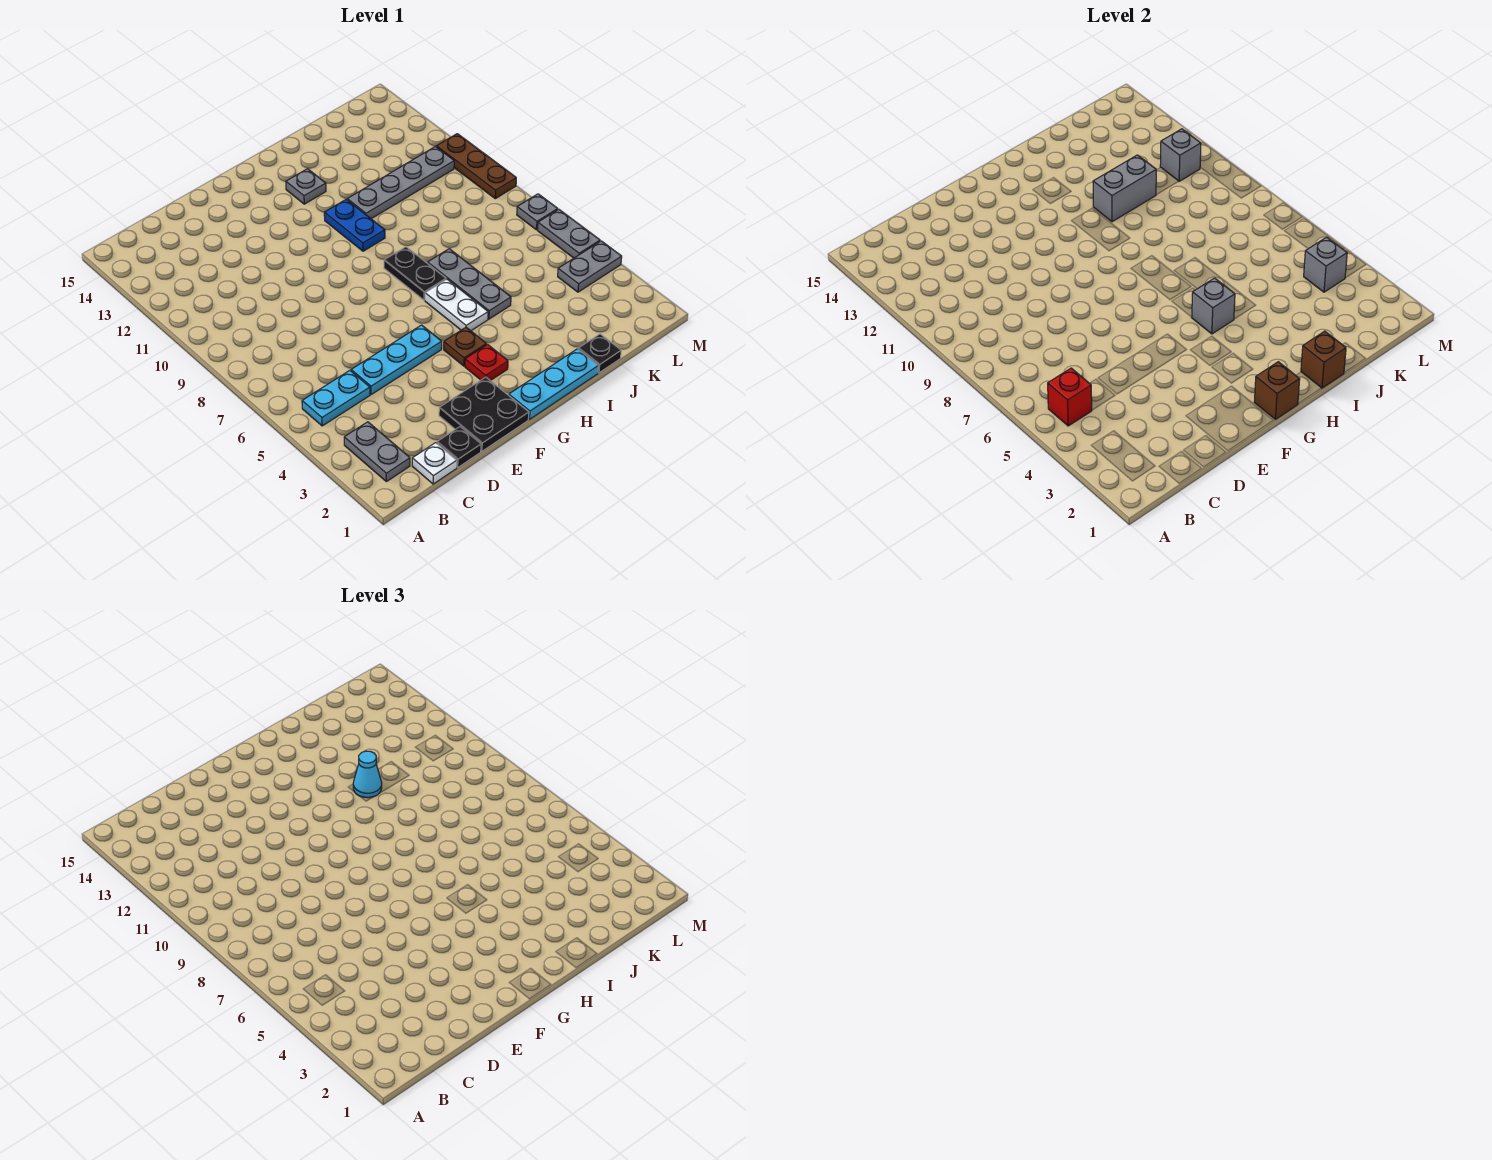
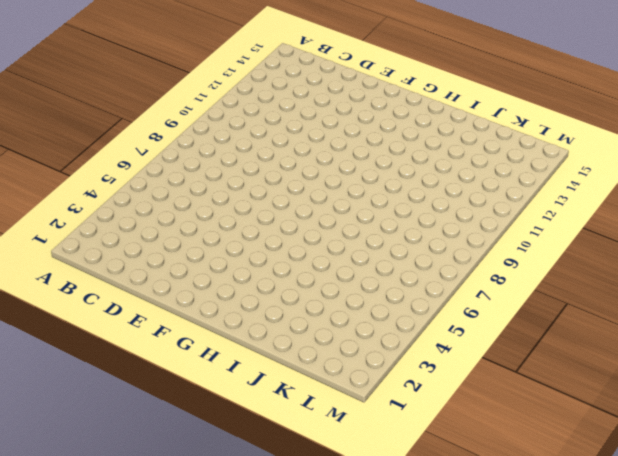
none -> grey 1x2 plate [344,422,410,482]
none -> cyan 1x2 plate [302,371,370,426]
none -> white 1x1 plate [412,443,457,484]

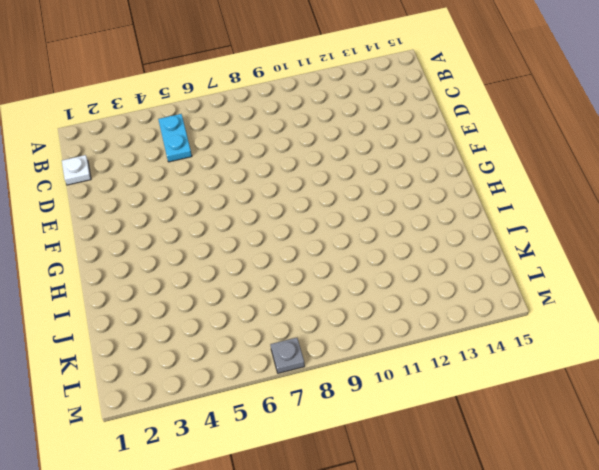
none -> grey 1x2 plate [344,422,410,482]
none -> black 1x1 plate [437,427,481,467]
none -> cyan 1x3 plate [351,325,442,395]

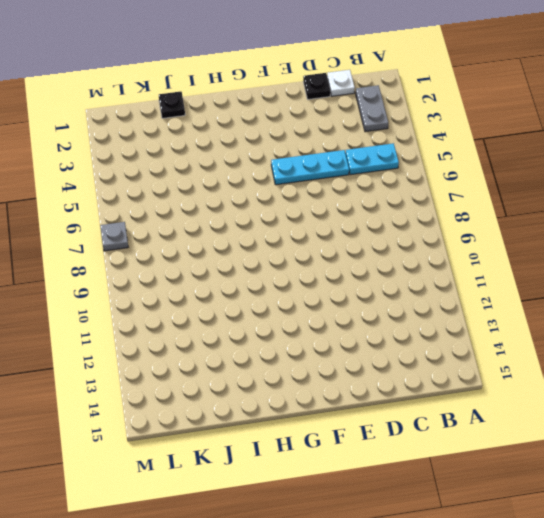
none -> black 2x2 plate [439,377,529,451]
none -> cyan 1x3 plate [509,349,598,419]
none -> red 1x1 plate [465,345,508,381]

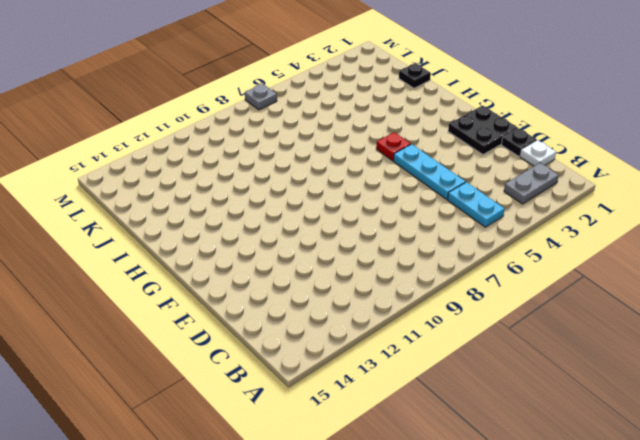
red 1x1 plate [376,132,411,161] -> red 1x1 plate moved to [465,345,508,381]
none -> cyan 1x3 plate [509,349,598,419]
none -> brown 1x1 plate [444,327,486,366]
none -> white 1x2 plate [425,279,488,331]

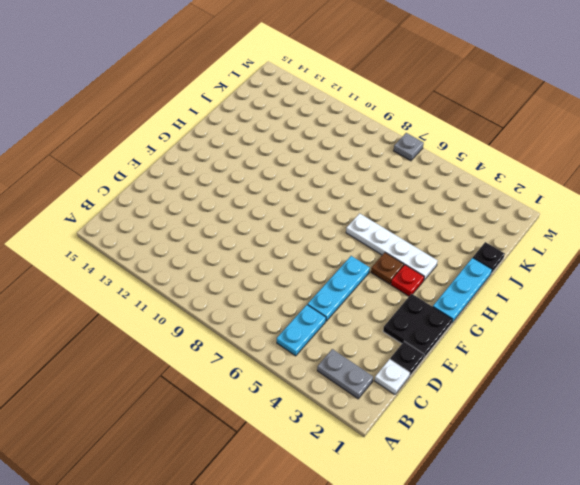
white 1x4 plate [346,213,438,280] -> white 1x2 plate [425,279,488,331]
none -> black 1x2 plate [384,247,446,300]
none -> blue 1x2 plate [324,199,385,251]
none -> grey 1x1 plate [286,169,326,204]

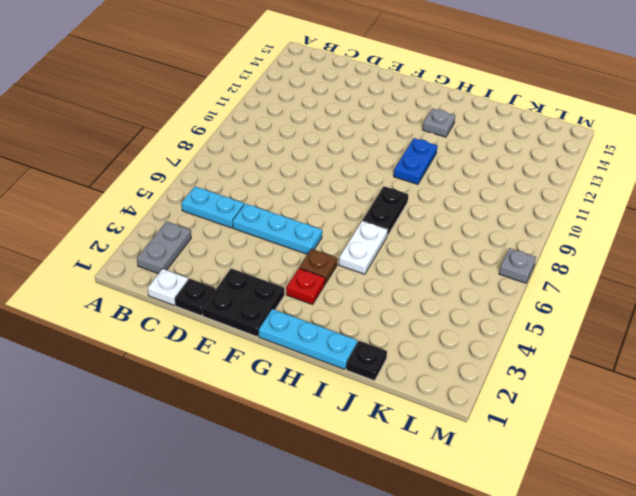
none -> grey 1x3 plate [428,249,511,319]
none -> grey 1x4 plate [347,147,454,219]
none -> grey 1x2 plate [558,241,622,292]

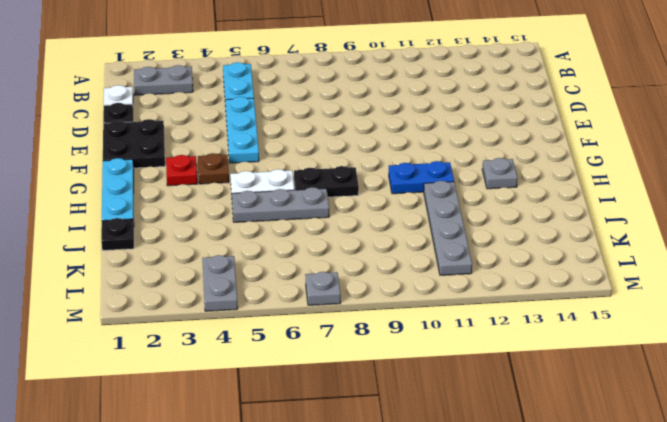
none -> grey 1x2 plate [538,209,600,258]
none -> brown 1x3 plate [437,134,516,199]
none -> red 1x1 brick [1048,368,1092,426]

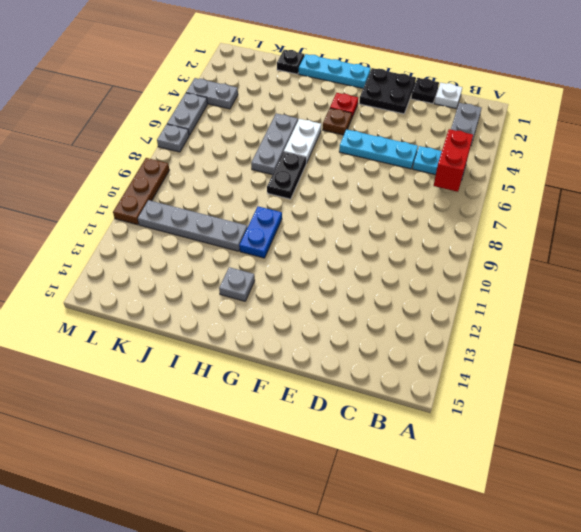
red 1x2 brick [434,129,473,192] -> red 1x1 brick [1048,368,1092,426]
none -> brown 1x1 brick [1254,362,1300,419]
none -> grey 1x1 brick [1192,278,1235,334]
none -> brown 1x1 brick [1301,331,1346,388]

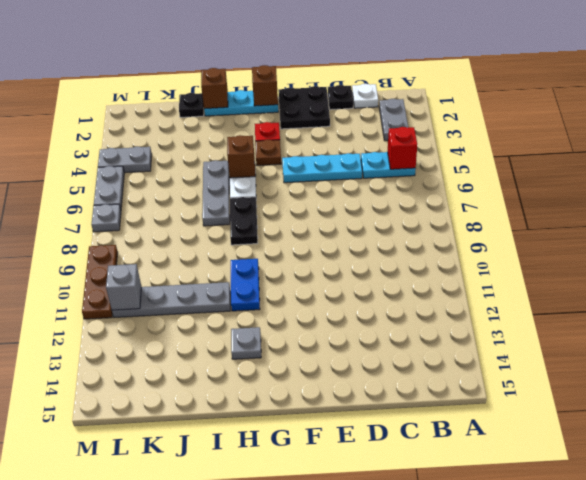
brown 1x1 brick [227,135,255,178] -> grey 1x1 brick [1192,278,1235,334]
none -> grey 1x2 brick [1093,155,1156,222]
none -> grey 1x1 brick [1304,237,1347,292]
none -> cyan 1x1 cone [353,751,382,798]

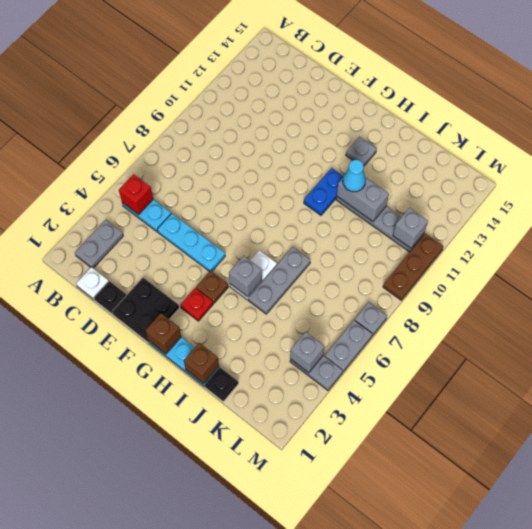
none -> black 1x2 plate [384,247,446,300]

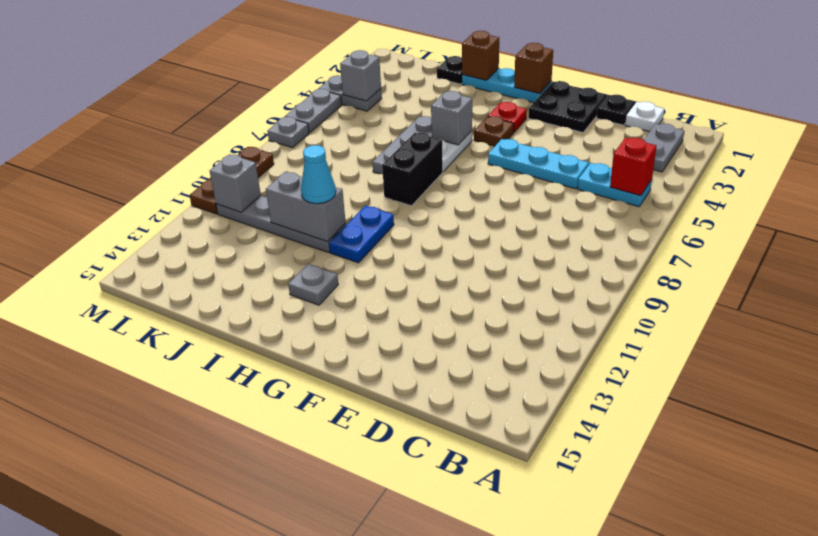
black 1x2 brick [382,133,443,206] -> black 1x2 plate [384,247,446,300]

